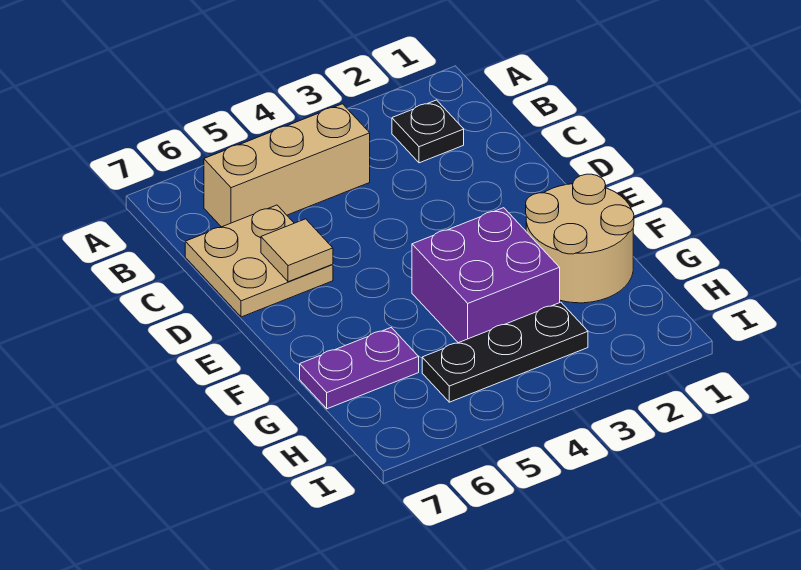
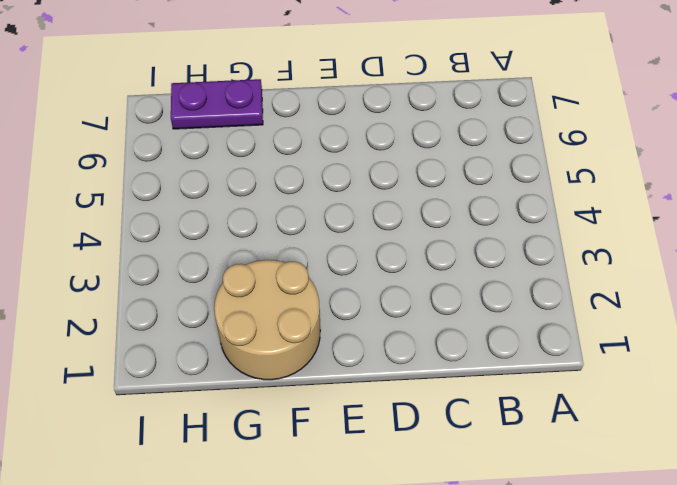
purple 1x2 plate [171,79,263,129] -> purple 1x2 plate turned to [300,328,419,409]
none -> black 1x1 plate [392,100,464,163]
none -> tan 1x3 brick [204,104,370,227]

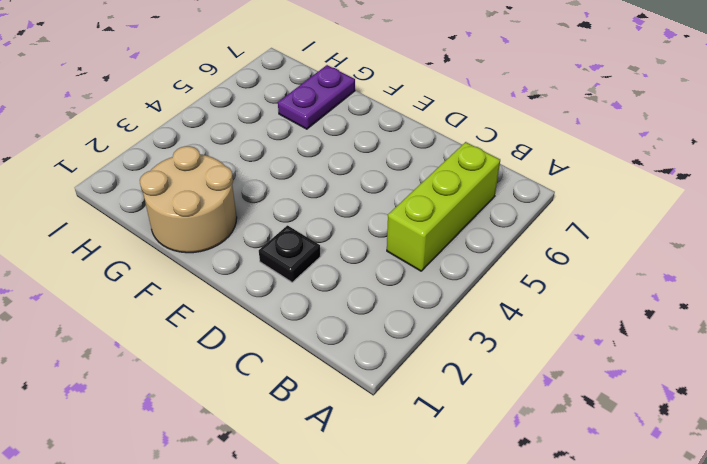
lime 1x3 brick [387,142,500,271] -> tan 1x3 brick [204,104,370,227]
black 1x1 plate [259,225,321,282] -> black 1x1 plate moved to [392,100,464,163]
none -> tan 2x2 plate [185,205,333,317]
none -> purple 2x2 brick [412,208,560,343]

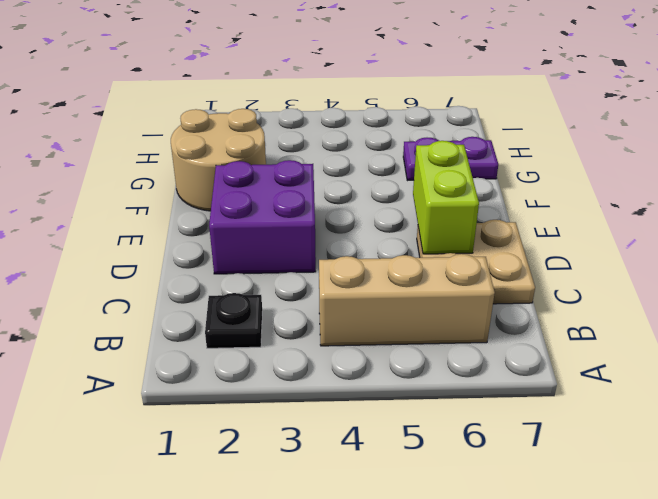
purple 2x2 brick [209,160,316,274] -> purple 2x2 brick moved to [412,208,560,343]
lime 1x2 brick [413,141,479,254] -> tan 1x1 tile [261,219,333,282]
none -> black 1x3 plate [422,302,588,402]

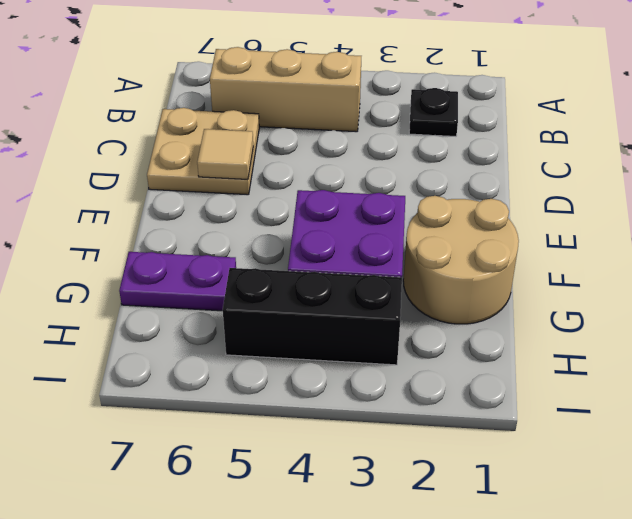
black 1x3 brick [223,268,402,365] -> black 1x3 plate [422,302,588,402]

